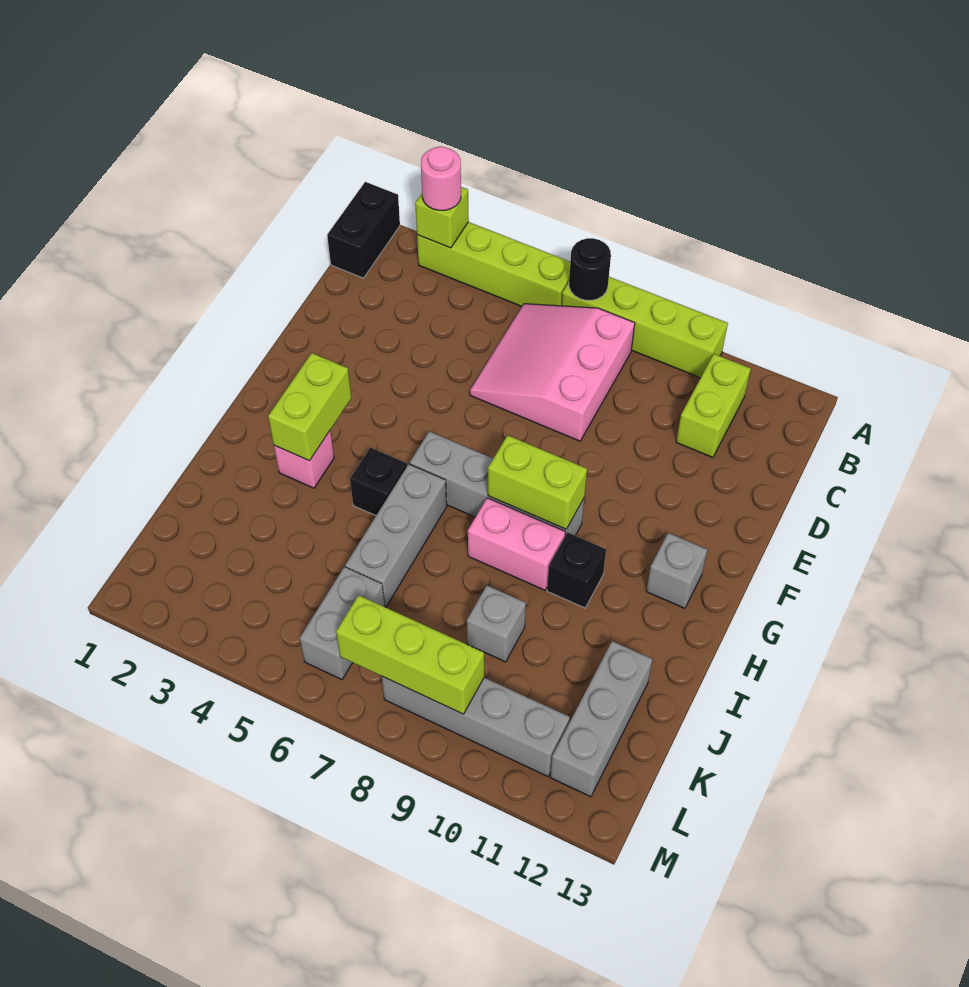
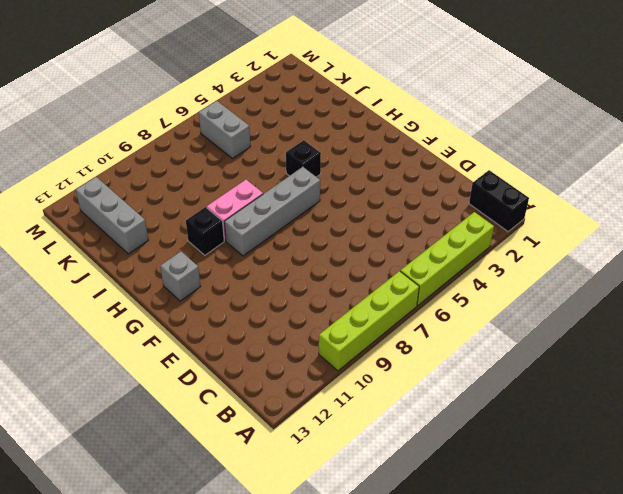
none -> pink 3x3 slope [470,304,635,441]
none -> lime 1x2 brick [676,354,751,458]
none -> pink 1x1 brick [274,431,334,488]

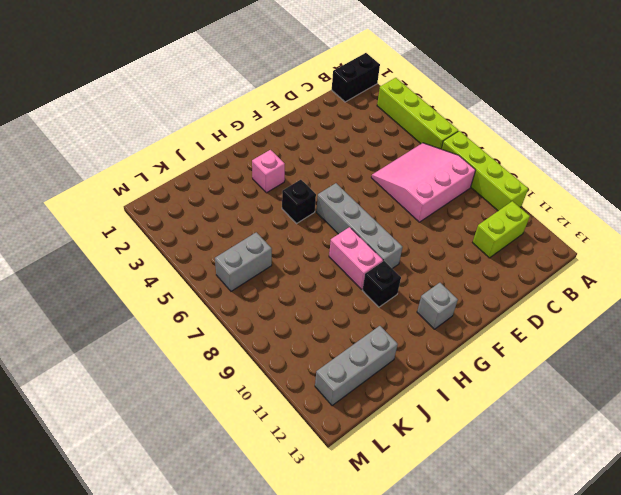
none -> grey 1x3 brick [345,464,447,607]
none -> grey 1x1 brick [467,586,526,662]
none -> grey 1x4 brick [382,677,570,776]

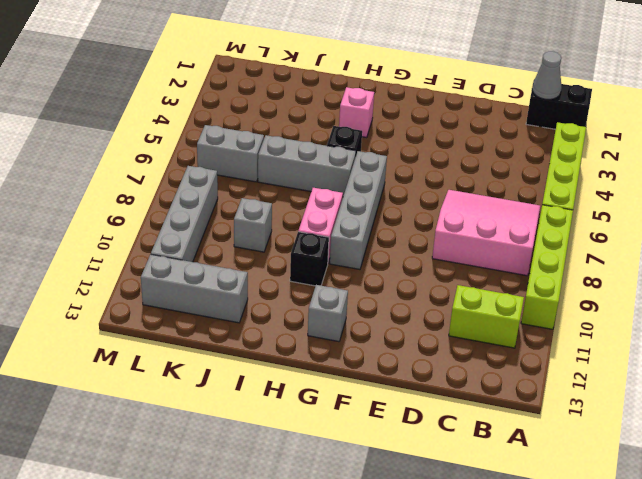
grey 1x1 cone [532,51,562,99] -> none
none -> lime 1x1 brick [415,187,469,248]
none -> black 1x1 round brick [569,238,611,300]
none -> lime 1x2 brick [268,353,351,461]

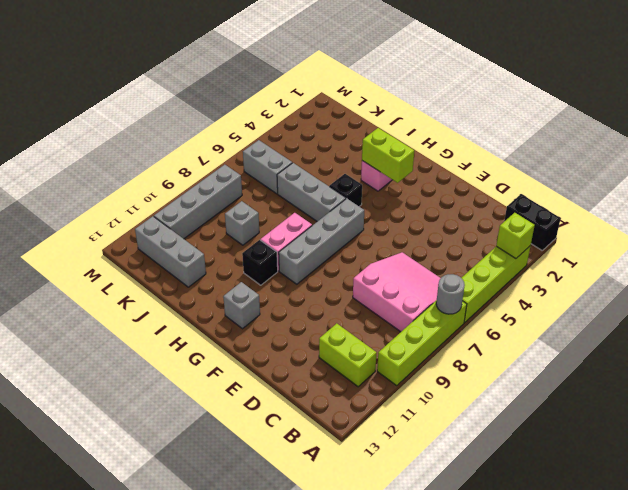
grey 1x1 round brick [436,274,465,314] -> black 1x1 round brick [569,238,611,300]
none -> lime 1x2 brick [488,435,587,529]
none -> lime 1x3 brick [336,595,484,714]
none -> pink 1x1 round brick [421,146,461,210]

